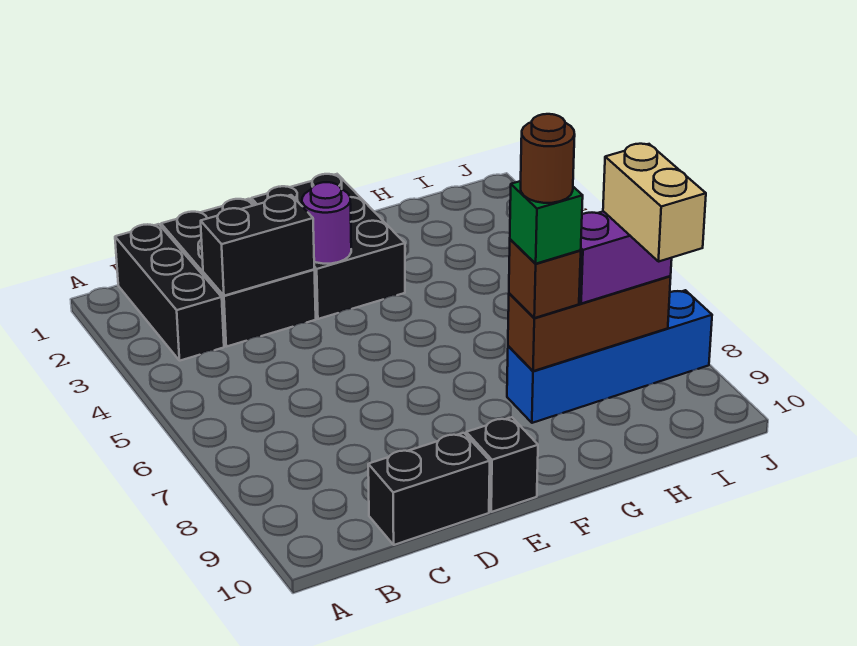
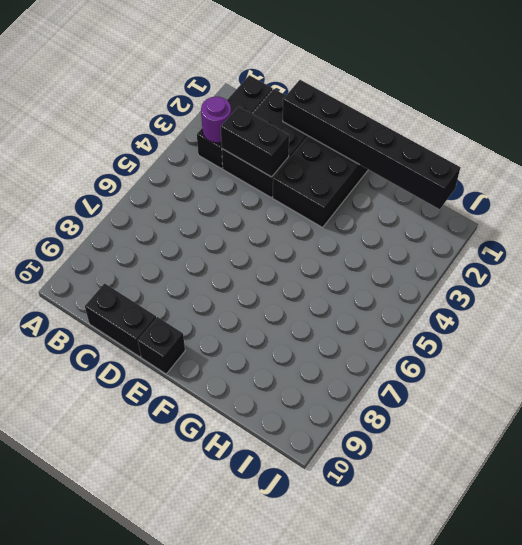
purple 1x1 round brick [201,97,231,143] -> purple 1x1 round brick moved to [302,182,351,264]
black 1x6 brick [283,80,460,209] -> none
none -> blue 1x4 brick [507,290,712,423]
none -> brown 1x3 brick [508,276,671,371]
none -> brown 1x1 brick [509,239,581,318]

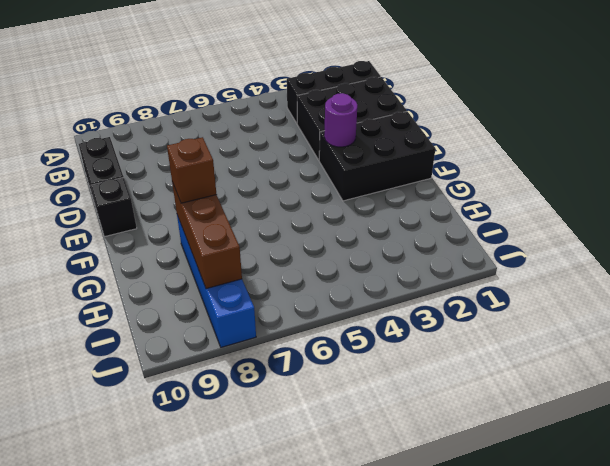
none -> black 1x2 brick [201,195,314,296]
none -> purple 1x2 brick [579,211,672,303]
none -> green 1x1 brick [510,181,583,264]

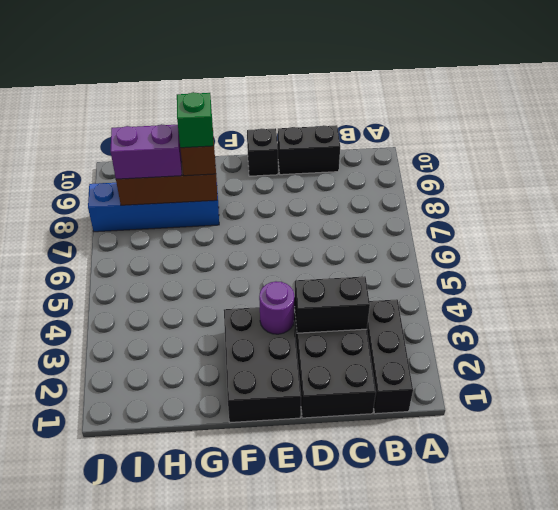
none -> tan 1x2 brick [603,144,706,262]
none -> brown 1x1 round brick [521,114,575,203]

